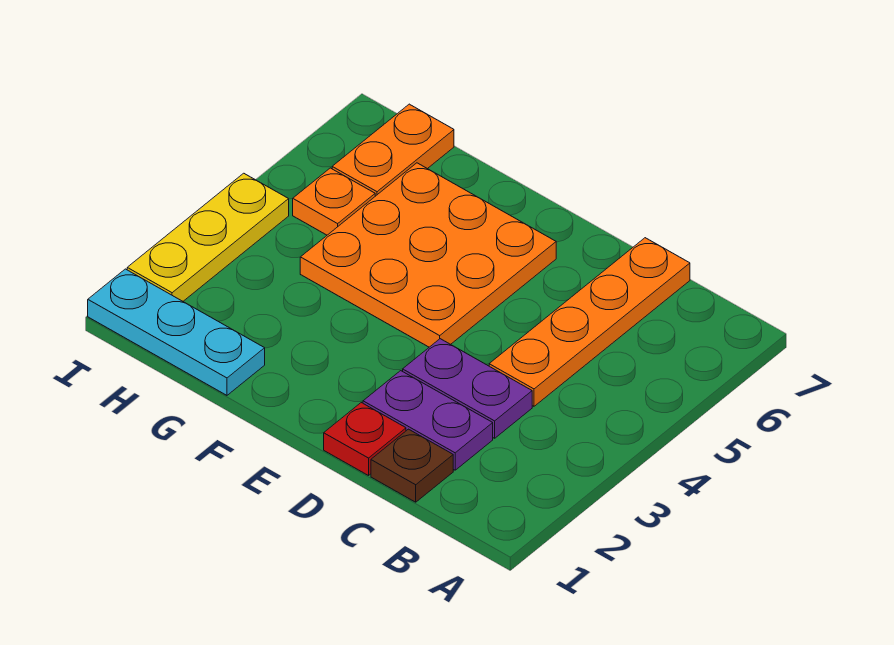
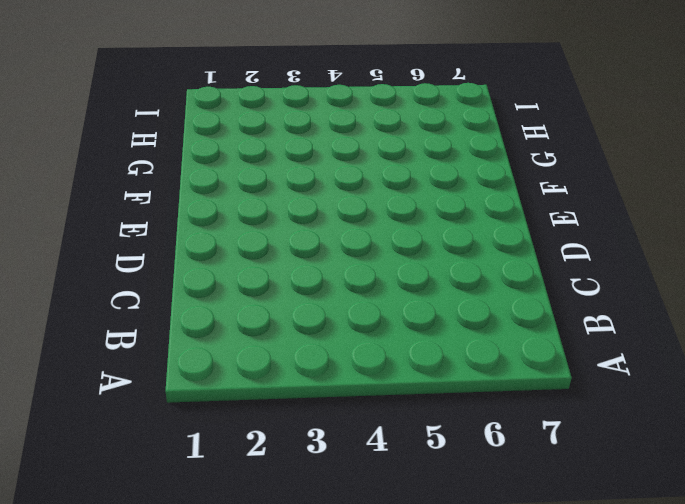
none -> brown 1x1 plate [371,429,453,502]
none -> purple 1x2 plate [363,371,493,470]

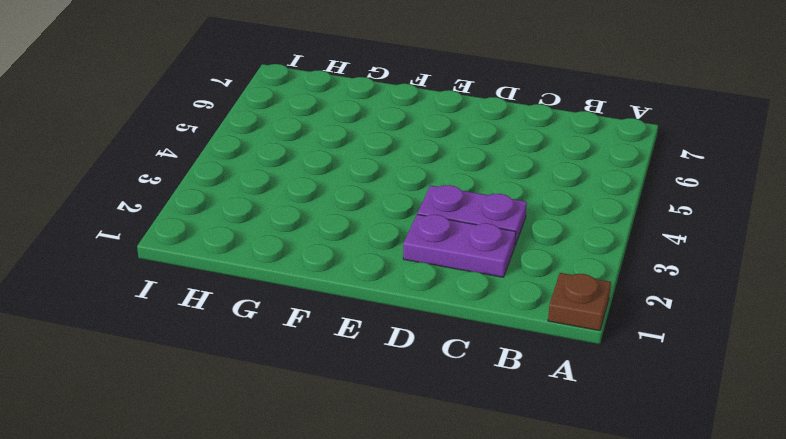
brown 1x1 plate [548,273,611,331] -> brown 1x1 plate moved to [371,429,453,502]
none -> orange 1x4 plate [489,238,690,406]
none -> red 1x1 plate [324,403,406,476]

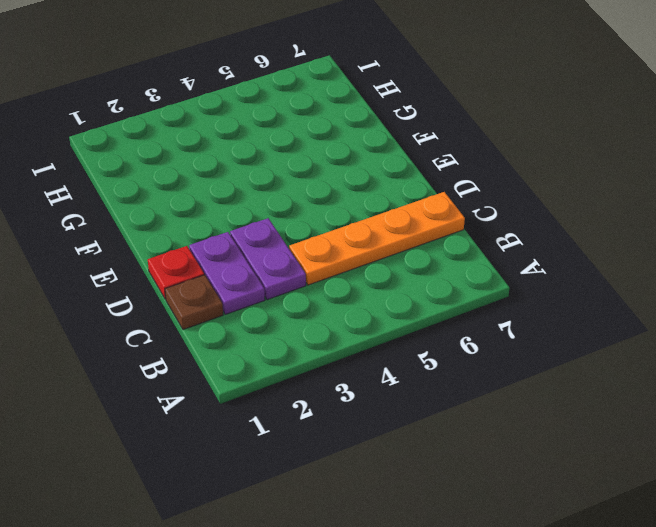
none -> orange 3x3 plate [300,163,556,347]
none -> cyan 1x3 plate [88,269,265,395]

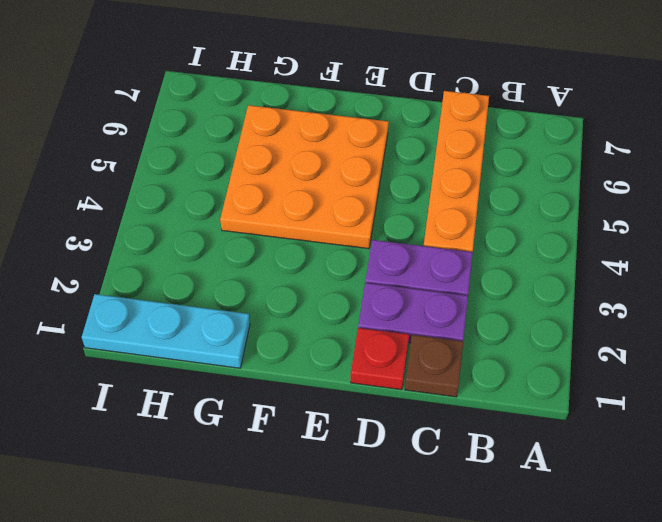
none -> orange 1x1 plate [293,168,375,235]
none -> orange 1x2 plate [332,104,454,196]

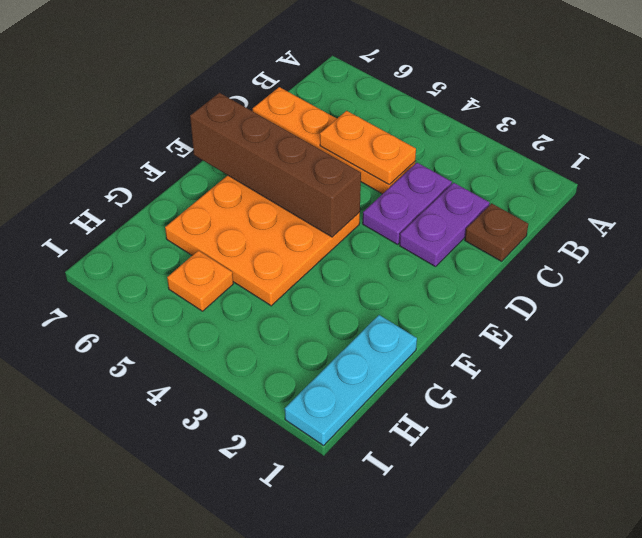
orange 1x2 plate [320,111,416,185] -> orange 1x2 plate moved to [332,104,454,196]
brown 1x4 brick [190,93,361,237] -> none
none -> red 1x1 plate [324,403,406,476]
none -> yellow 1x3 plate [127,173,289,301]

